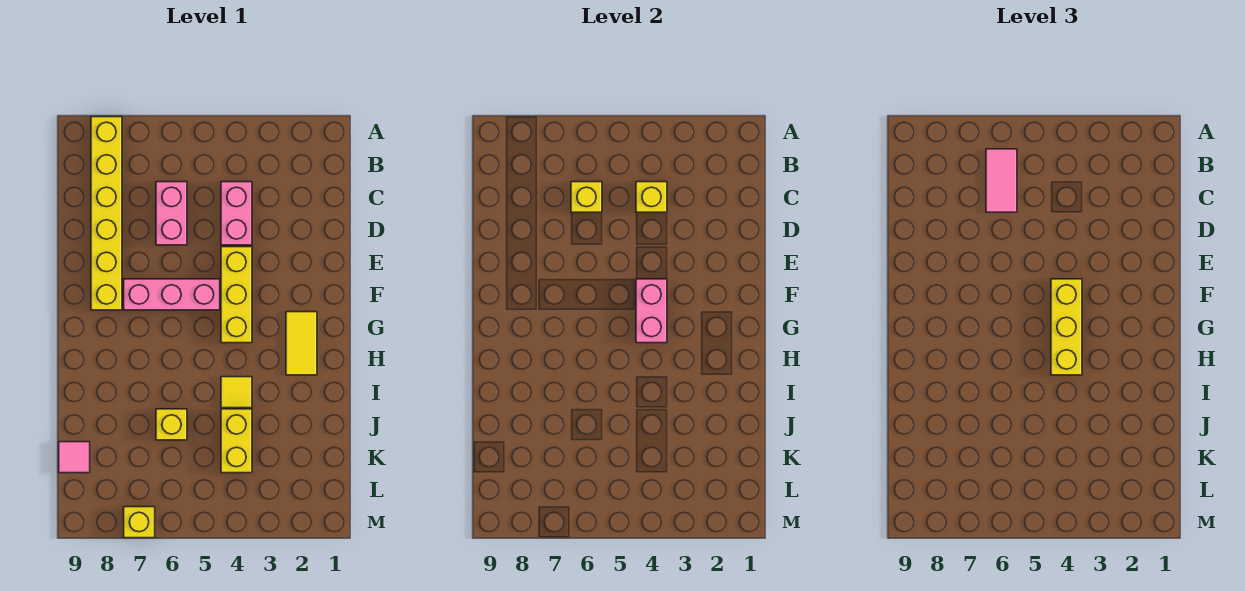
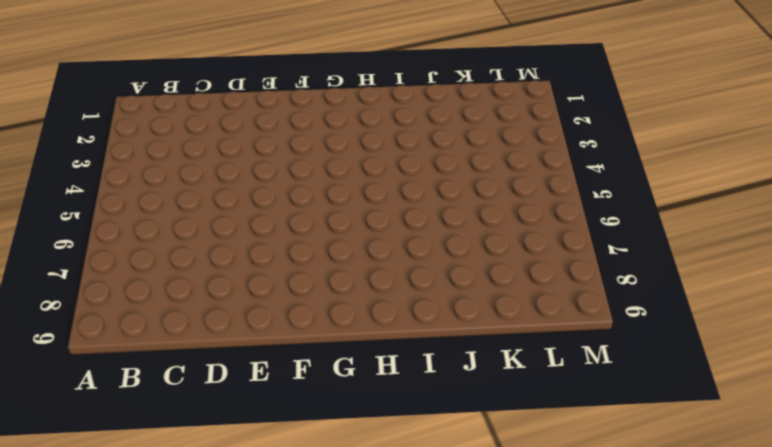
none -> yellow 1x6 brick [91,117,122,310]
none -> pink 1x2 brick [221,182,252,245]
none -> pink 1x2 brick [156,182,187,245]

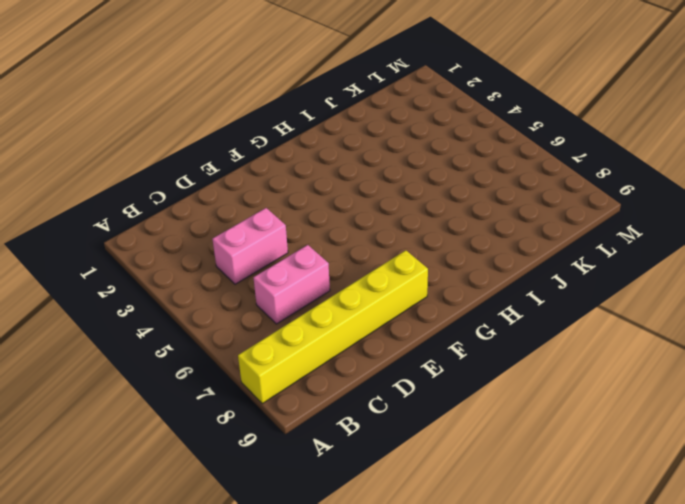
none -> yellow 1x3 brick [221,247,252,343]
none -> pink 1x3 brick [124,279,220,310]
none -> yellow 1x2 tile [286,312,317,375]

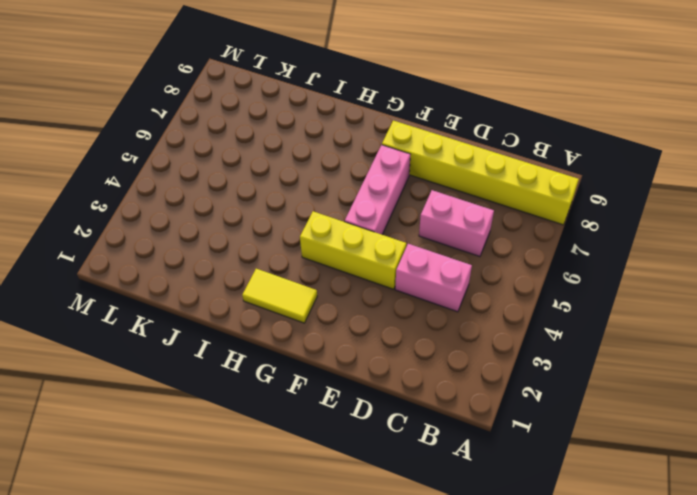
none -> yellow 1x1 tile [221,377,252,408]
none -> yellow 1x2 brick [221,409,252,473]
none -> yellow 1x1 brick [156,409,187,440]

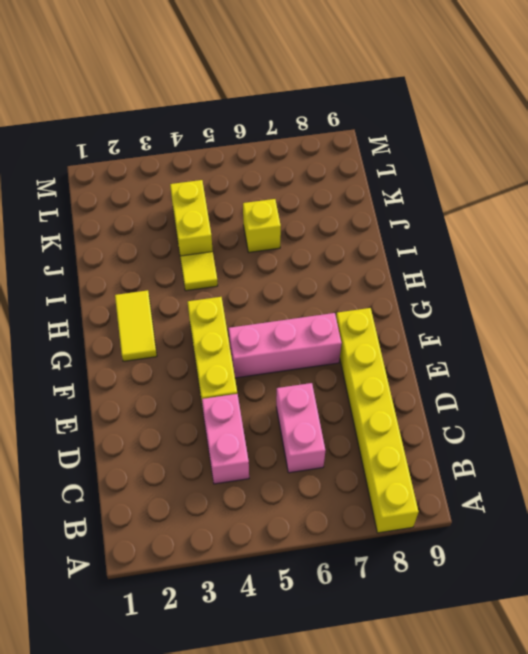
none -> pink 1x1 tile [59,442,90,473]
none -> yellow 1x1 brick [124,507,155,538]
none -> yellow 1x1 brick [636,182,667,212]

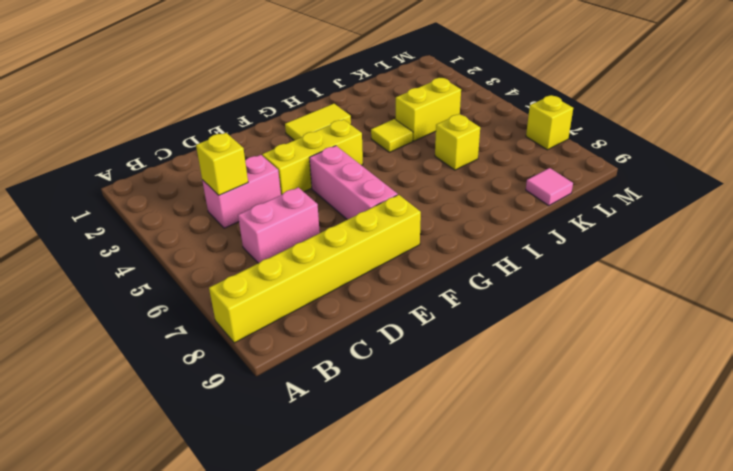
none -> yellow 1x1 brick [571,182,602,212]
none -> pink 1x2 brick [636,279,667,343]
none -> pink 1x2 tile [986,149,1017,212]

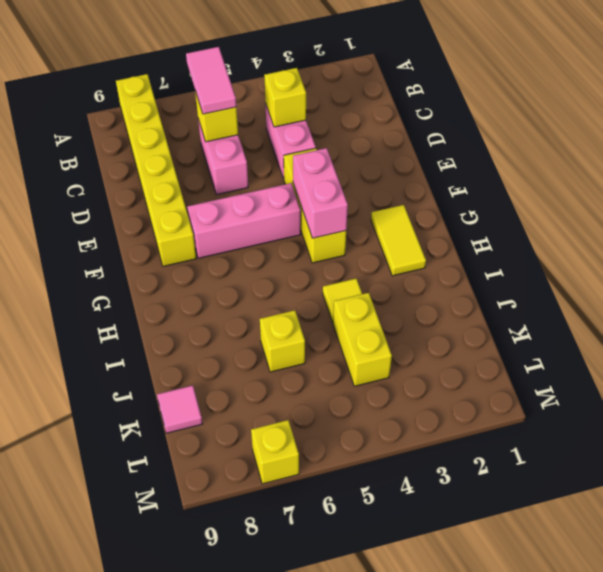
none -> yellow 1x3 brick [1051,279,1082,375]

